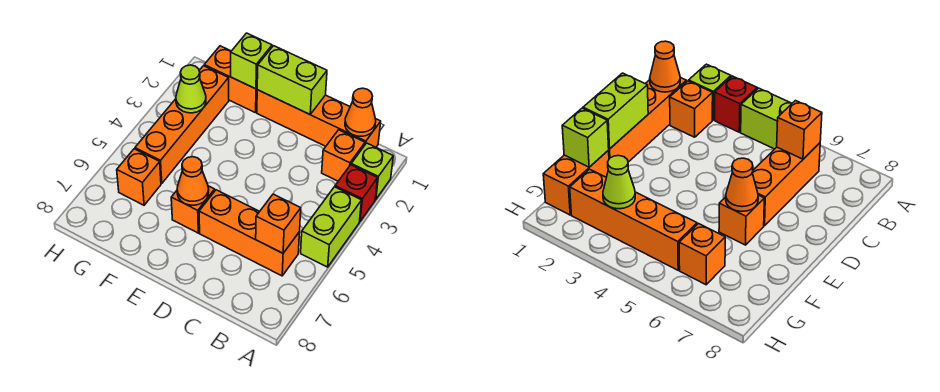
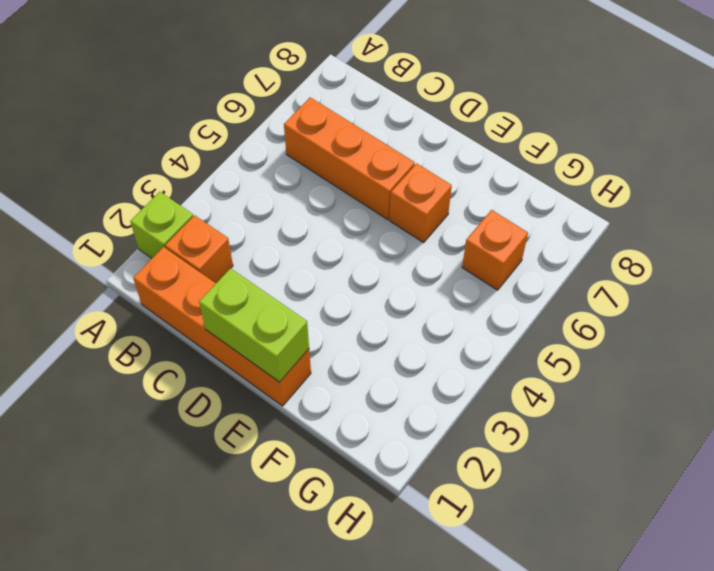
none -> red 1x1 brick [335,165,378,221]
none -> lime 1x2 brick [301,187,362,267]
none -> orange 1x2 brick [204,46,257,113]

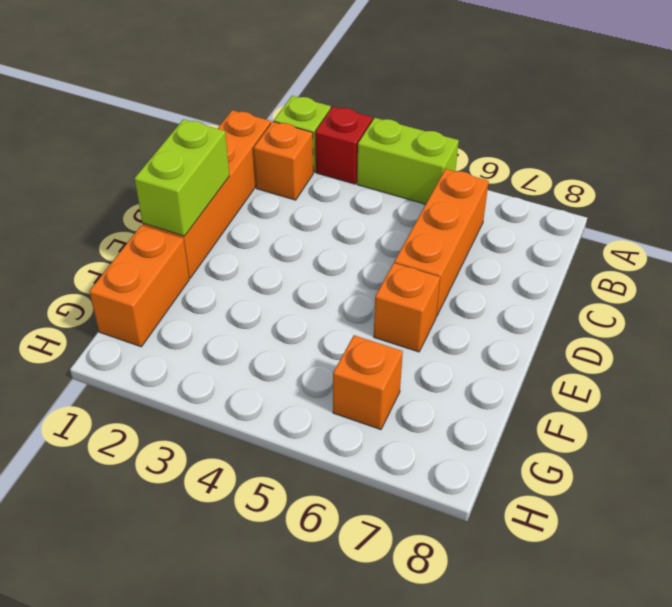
none -> orange 1x4 brick [135,66,229,184]
none -> orange 1x1 cone [345,88,376,136]
none -> orange 1x1 brick [256,194,301,253]

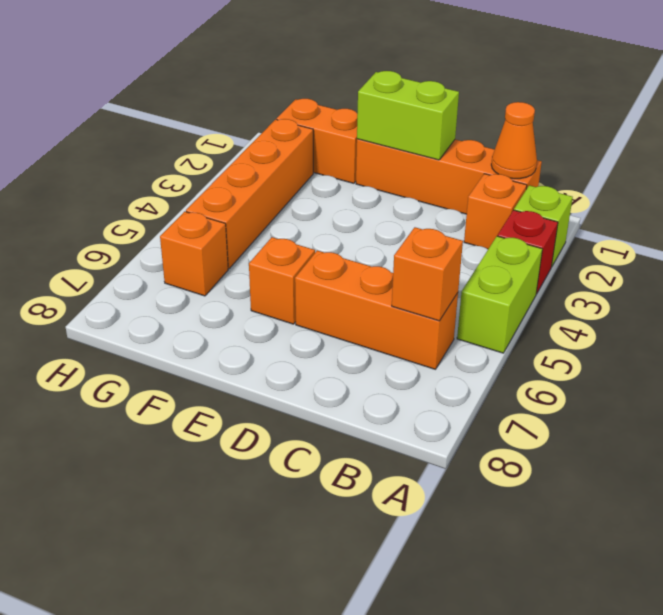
none -> orange 1x1 cone [177,157,209,205]
none -> lime 1x1 brick [231,33,272,89]
none -> lime 1x1 cone [176,65,206,113]

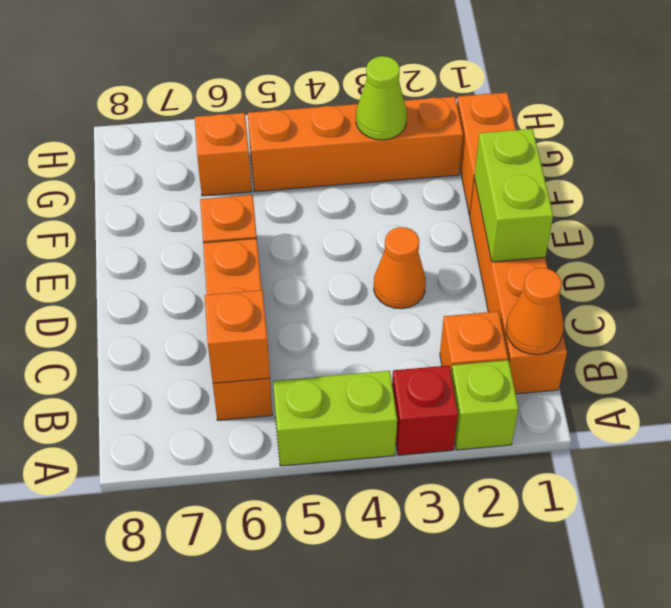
orange 1x1 cone [374,227,426,309] -> orange 1x1 cone moved to [177,157,209,205]
none -> lime 1x1 brick [231,33,272,89]

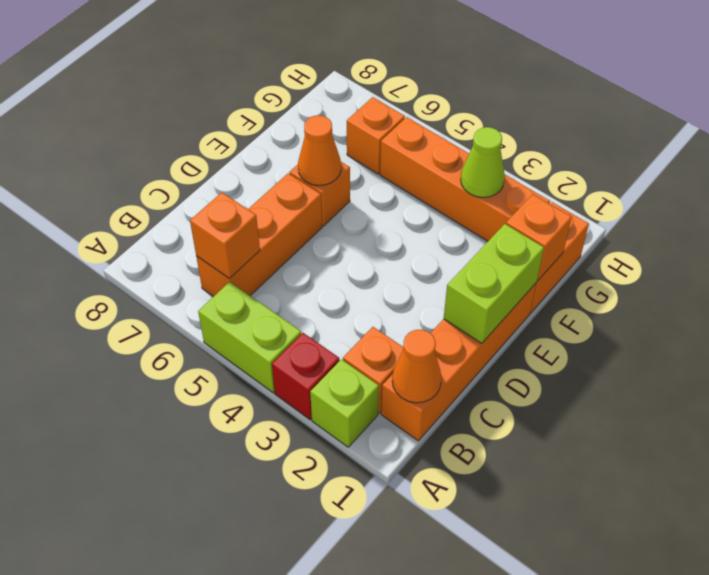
orange 1x1 brick [506,194,572,280] -> lime 1x1 brick [231,33,272,89]

